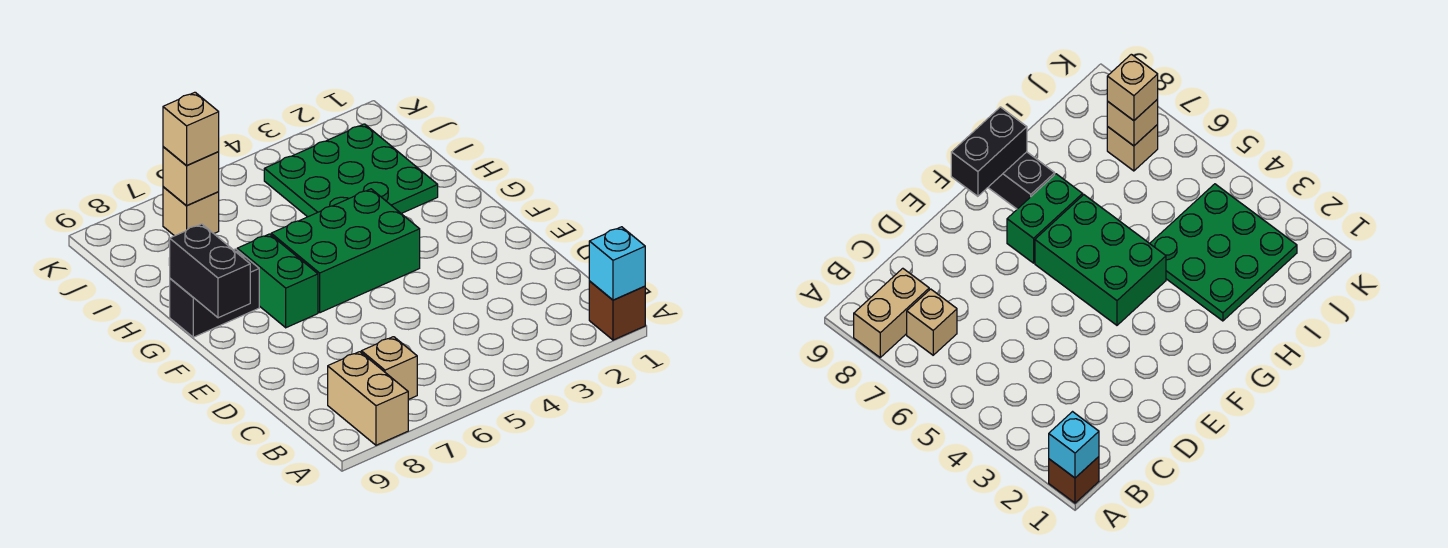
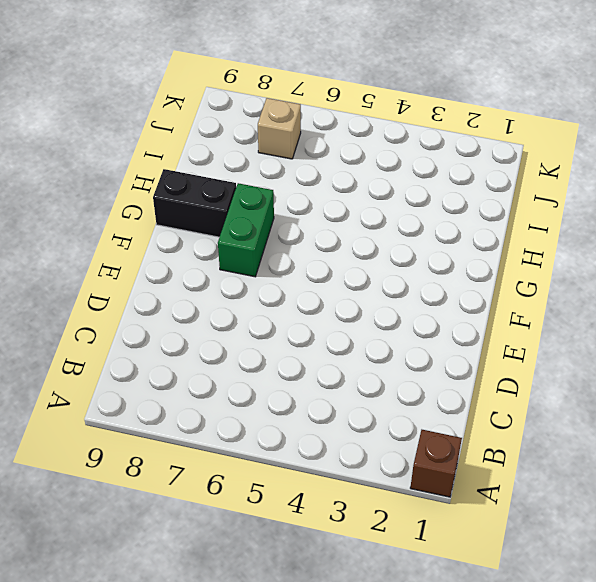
none -> tan 1x2 brick [328,352,408,445]
none -> tan 1x1 brick [361,337,417,400]
none -> green 2x3 brick [271,189,420,313]

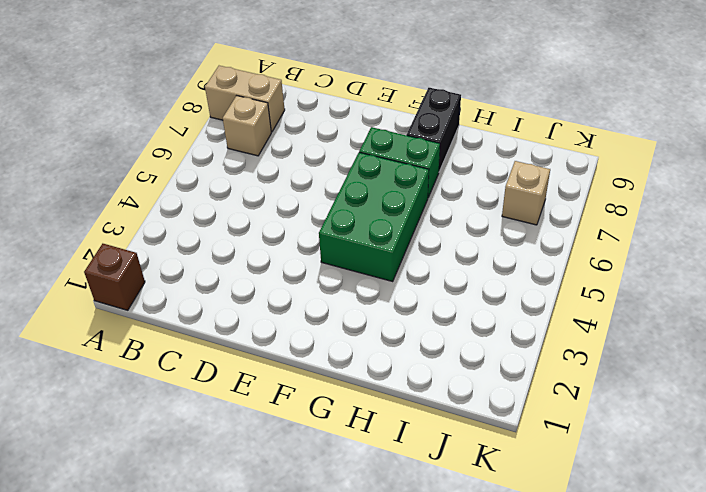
none -> green 3x3 plate [264,124,438,217]
none -> cyan 1x1 brick [589,227,645,300]
none -> black 1x2 brick [170,224,250,318]

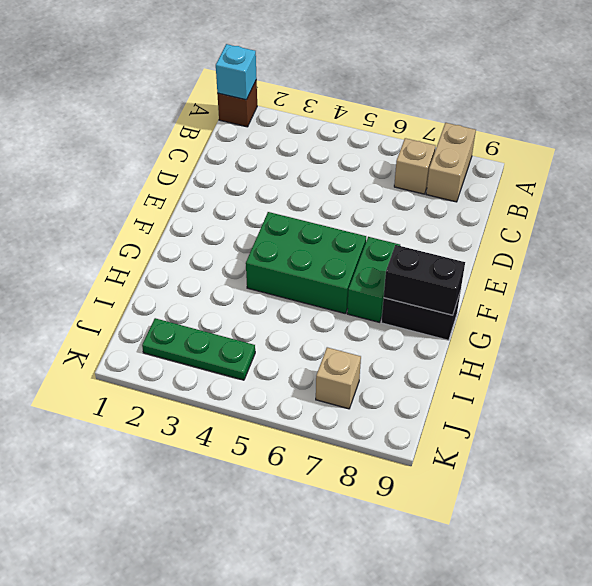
black 1x2 brick [384,245,465,315] -> black 1x2 brick turned to [170,224,250,318]
green 1x3 plate [142,318,255,380] -> green 3x3 plate [264,124,438,217]
none -> tan 1x1 brick [163,147,219,205]
none -> tan 1x1 brick [163,92,219,166]

